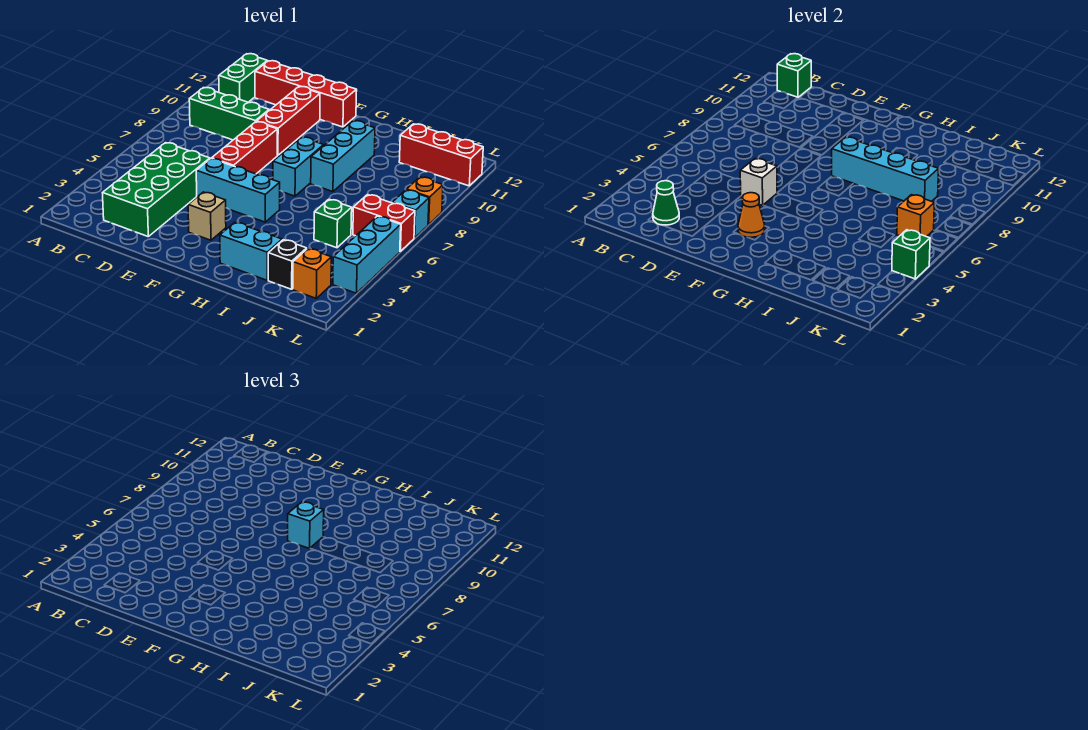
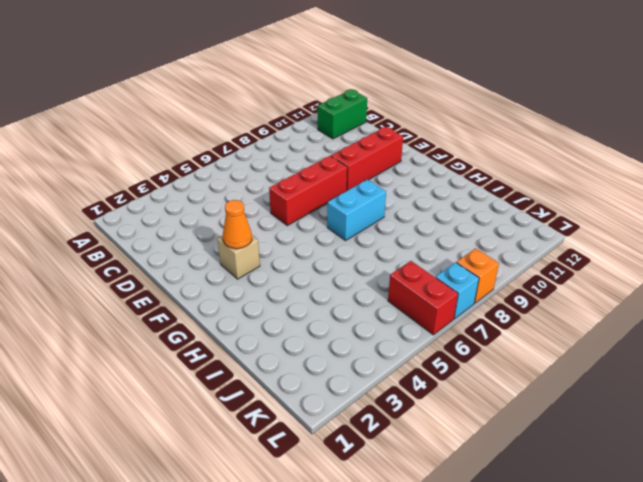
none -> green 1x3 brick [189,88,269,140]
none -> green 2x4 brick [103,143,210,236]
none -> red 1x4 brick [255,61,357,127]

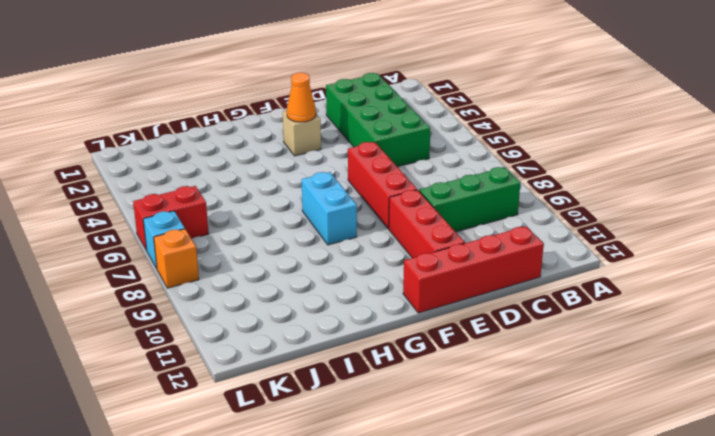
none -> green 1x2 brick [219,54,267,102]
none -> cyan 1x3 brick [196,158,280,222]
none -> cyan 1x2 brick [220,222,282,280]

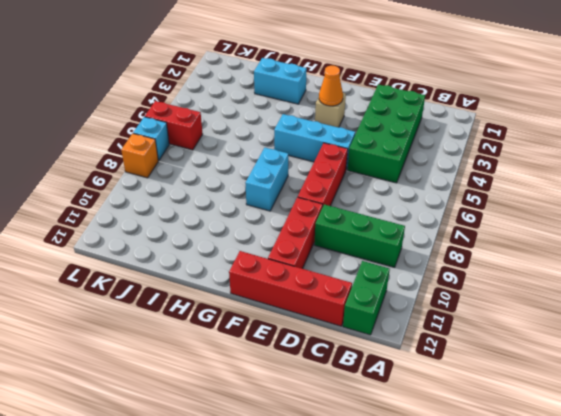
none -> cyan 1x3 brick [311,121,375,192]
none -> black 1x1 brick [268,240,307,289]
none -> green 1x1 brick [314,199,352,248]

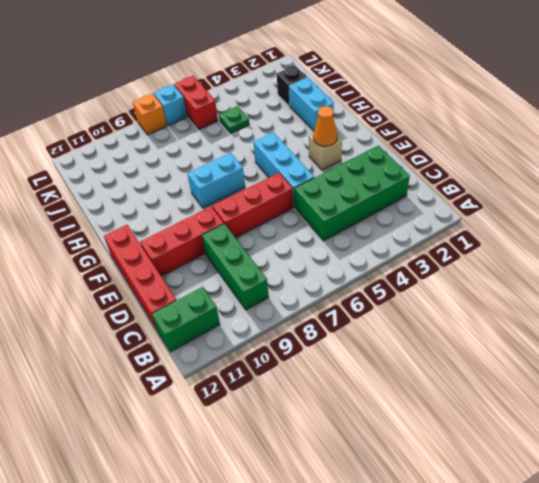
green 1x1 plate [219,106,250,133] -> green 1x1 brick [314,199,352,248]
none -> cyan 1x3 brick [311,121,375,192]
none -> red 1x3 brick [399,124,483,186]
none -> orange 1x1 brick [293,249,331,298]

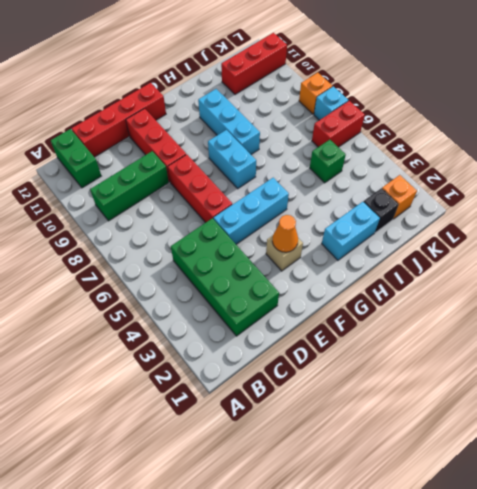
none -> cyan 1x3 brick [333,216,401,293]
none -> green 1x1 brick [777,54,811,97]
none -> green 1x1 cone [653,181,679,225]

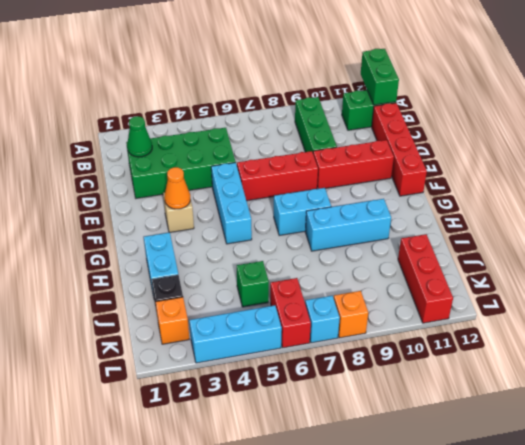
green 1x2 brick [361,49,399,105] -> green 1x1 brick [777,54,811,97]
none -> white 1x1 brick [740,159,777,205]
none -> cyan 1x4 brick [832,137,939,201]
none -> orange 1x1 brick [897,195,934,237]

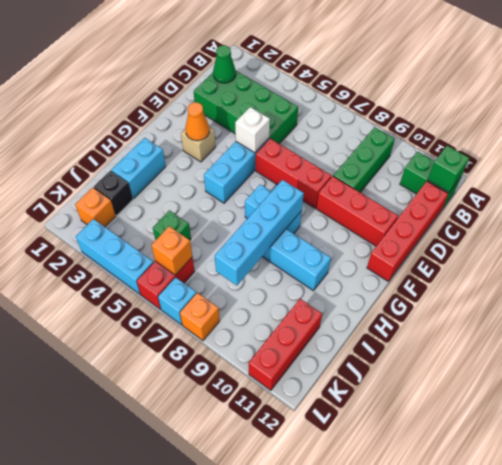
none -> green 1x1 brick [892,230,930,279]
none -> cyan 1x1 brick [288,502,324,549]

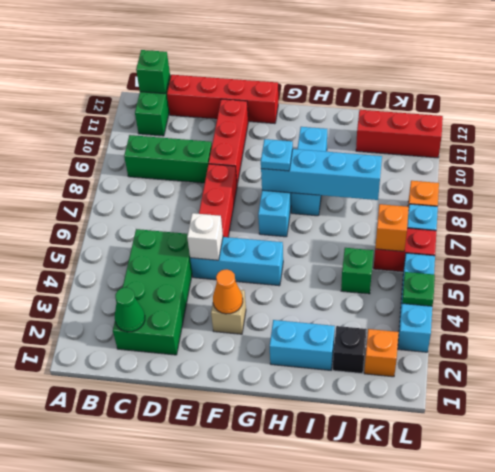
cyan 1x1 plate [261,139,293,171] -> cyan 1x1 brick [288,502,324,549]
green 1x1 plate [402,272,435,306] -> green 1x1 brick [892,230,930,279]

